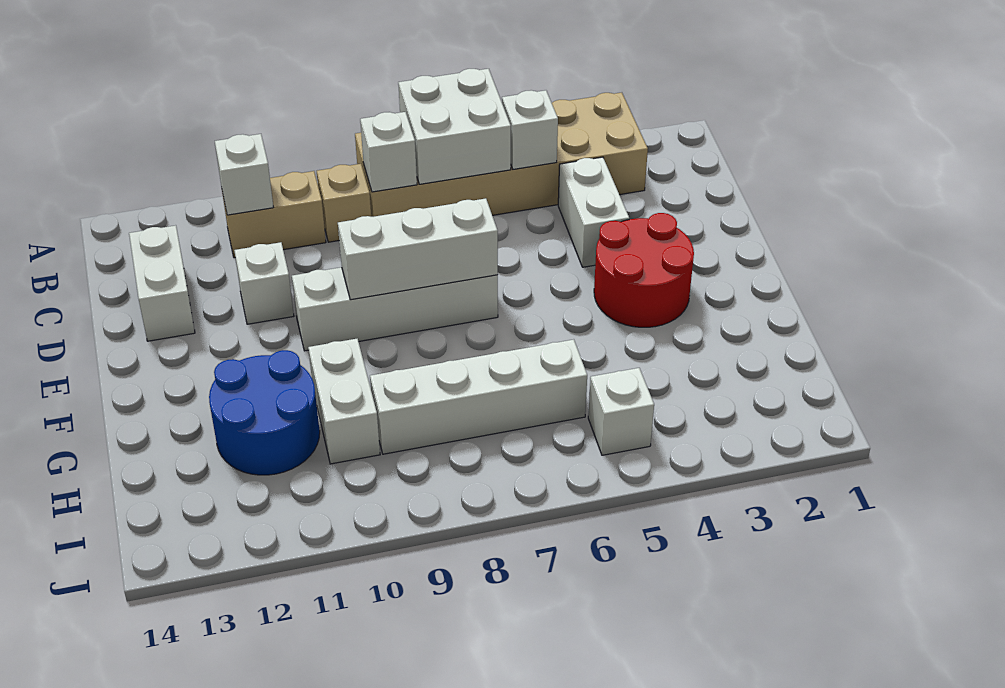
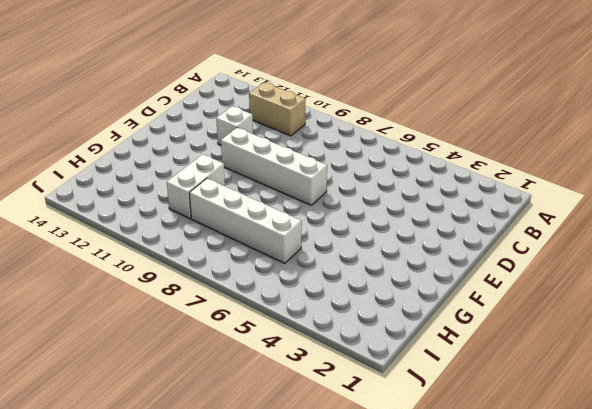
none -> tan 2x6 brick [355,93,648,217]
none -> tan 1x1 brick [317,164,371,242]
none -> white 1x2 brick [558,157,629,267]

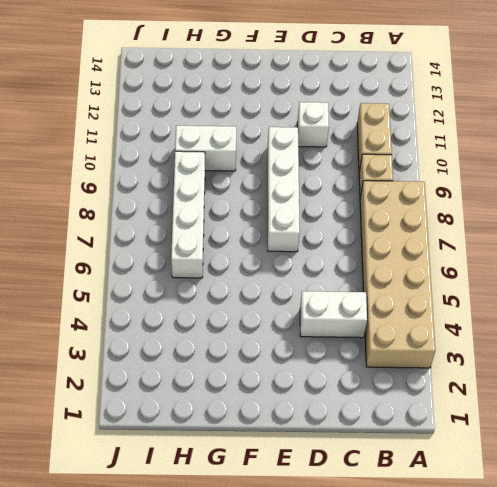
none -> white 1x2 brick [129,225,195,341]
none -> red 2x2 round brick [594,213,694,327]
none -> blue 2x2 round brick [209,350,320,475]

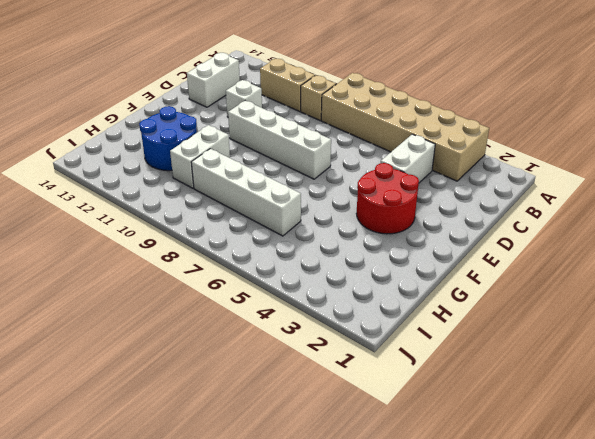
none -> white 1x1 brick [588,368,654,455]
none -> white 2x2 brick [398,69,511,184]
none -> white 1x1 brick [502,90,558,169]

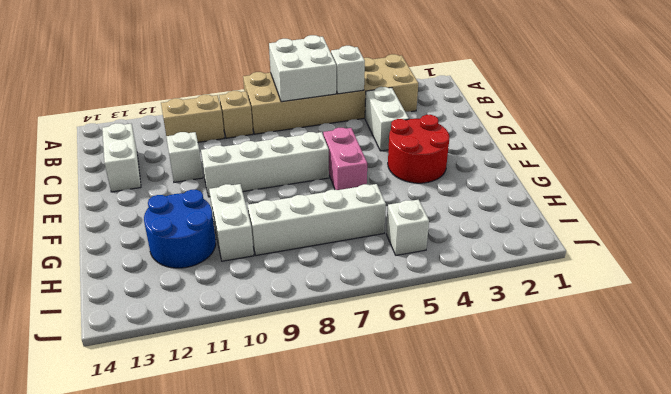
pink 1x2 brick [323,128,367,190] -> none
none -> white 1x1 brick [360,112,417,192]
none -> white 1x1 brick [215,134,273,215]
none -> white 1x3 brick [338,198,498,300]

